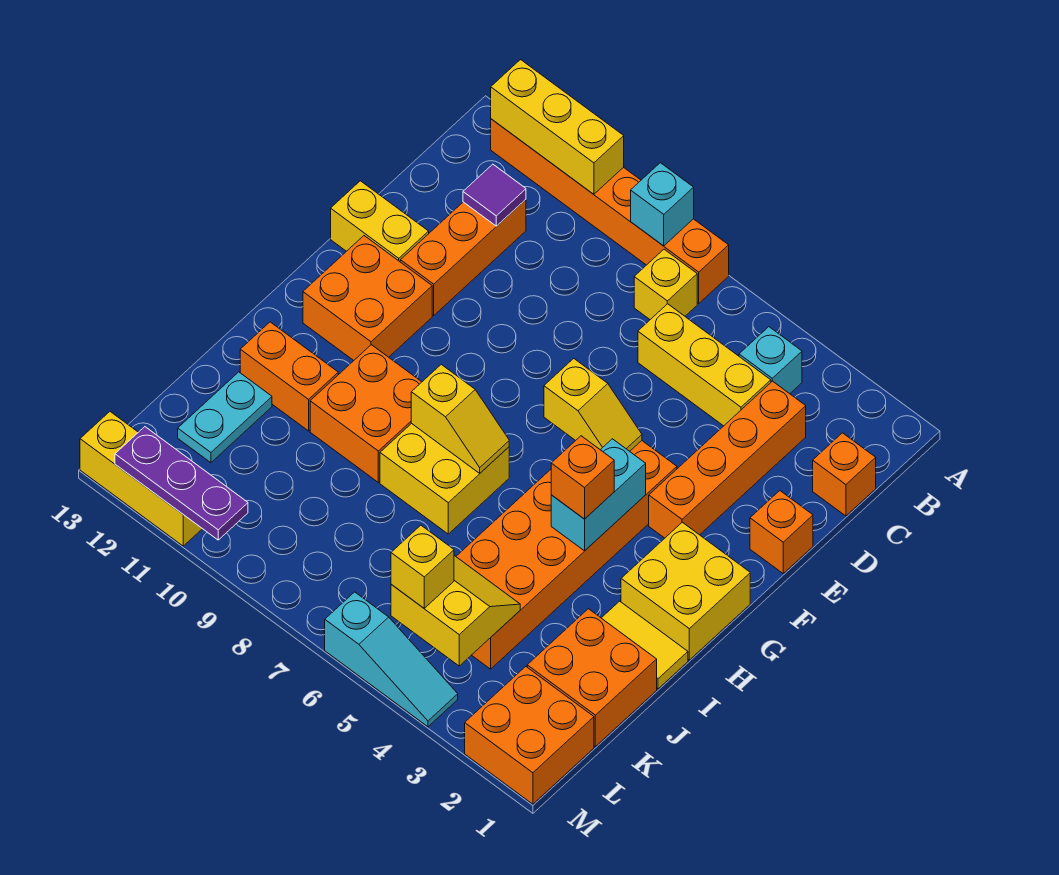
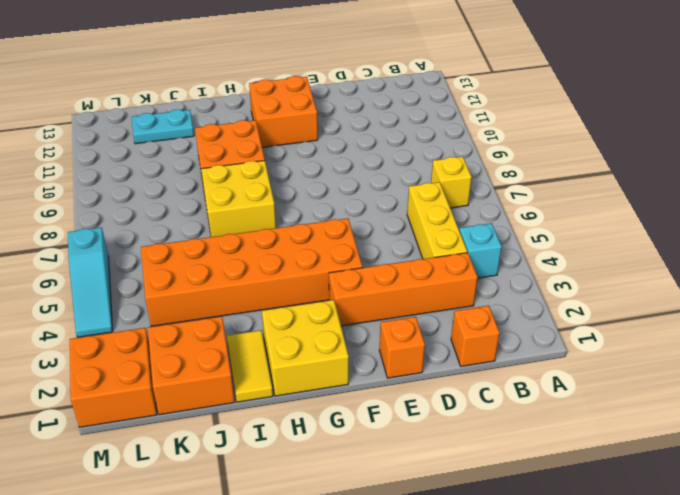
none -> orange 1x6 brick [491,119,729,303]
none -> orange 1x3 brick [400,200,526,315]
none -> yellow 1x2 brick [331,181,429,262]
none -> orange 1x2 brick [240,322,338,431]

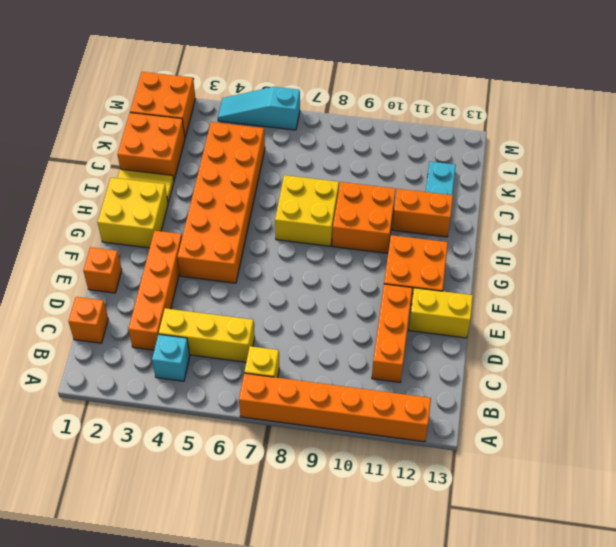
none -> yellow 1x3 brick [80,412,202,546]
none -> cyan 1x1 brick [631,163,694,246]
none -> yellow 1x3 brick [491,60,624,194]
none -> purple 1x1 tile [463,164,526,226]

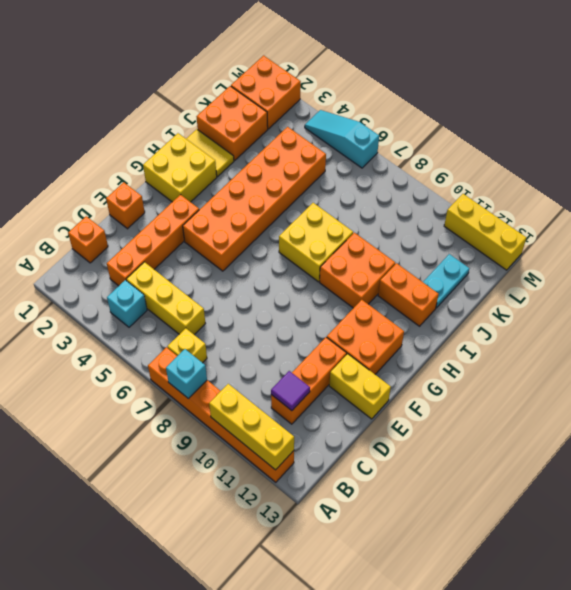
none -> yellow 1x2 slope [544,358,642,451]
none -> cyan 1x2 brick [551,439,646,551]
none -> yellow 1x2 slope [411,364,509,473]
none -> yellow 2x2 slope [391,556,520,666]

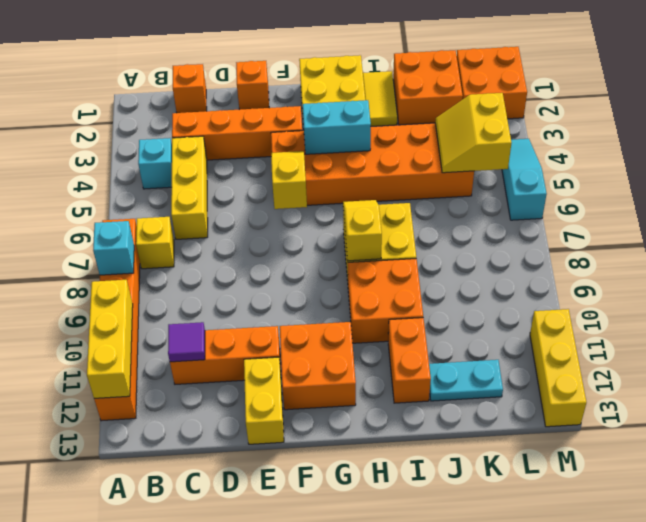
none -> purple 1x3 plate [115,427,248,540]
none -> orange 1x1 brick [551,436,614,519]
none -> yellow 1x1 brick [391,525,454,608]

